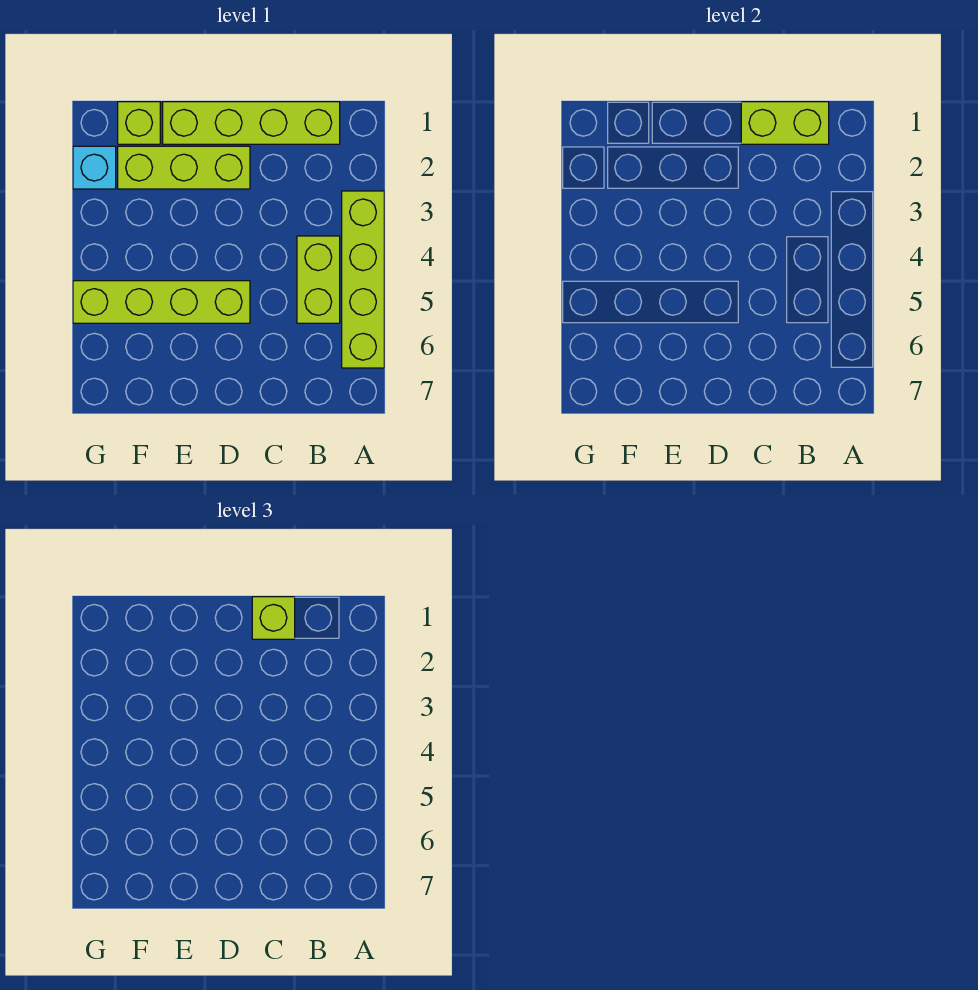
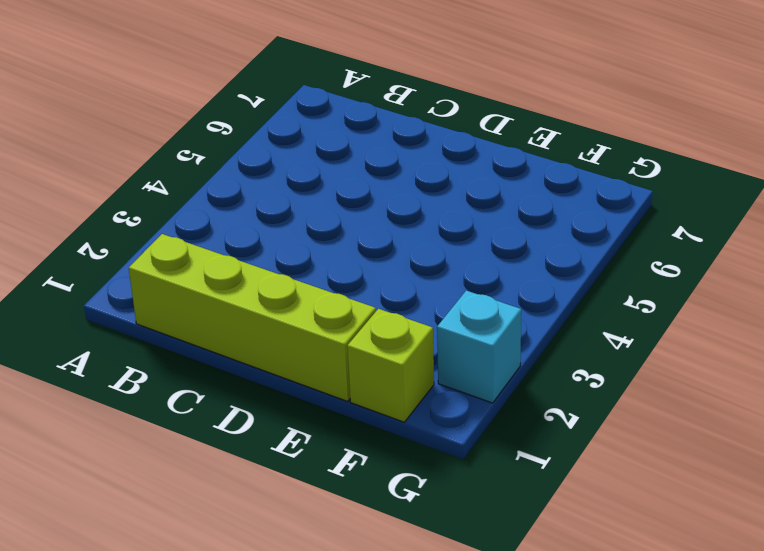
none -> lime 1x4 brick [342,191,384,368]
none -> lime 1x2 brick [297,236,340,323]

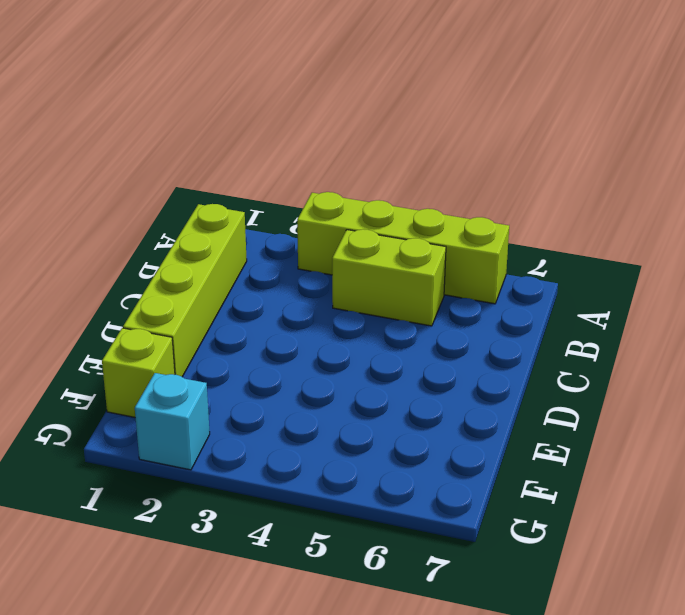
none -> lime 1x3 brick [118,146,250,189]
none -> lime 1x4 brick [73,281,250,323]

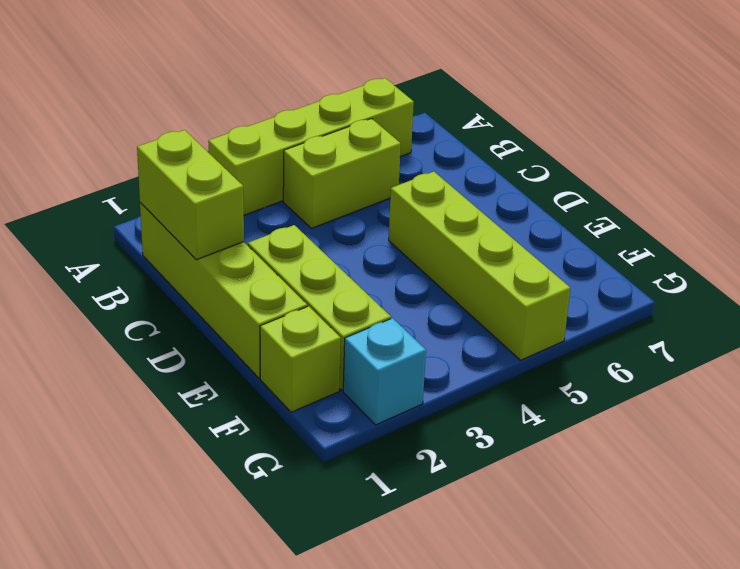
none -> lime 1x1 brick [252,597,295,639]

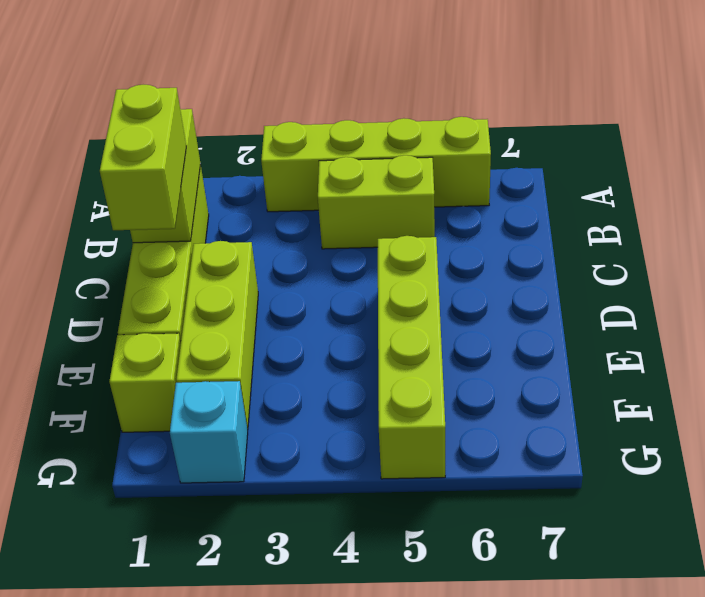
lime 1x2 brick [100,85,186,230] -> lime 1x1 brick [252,597,295,639]

